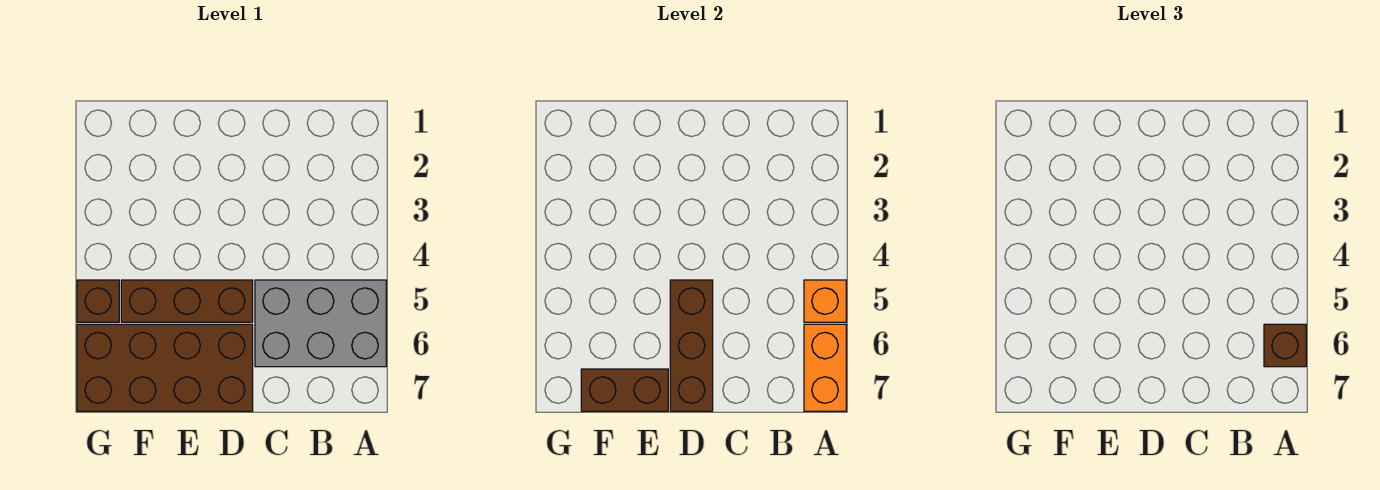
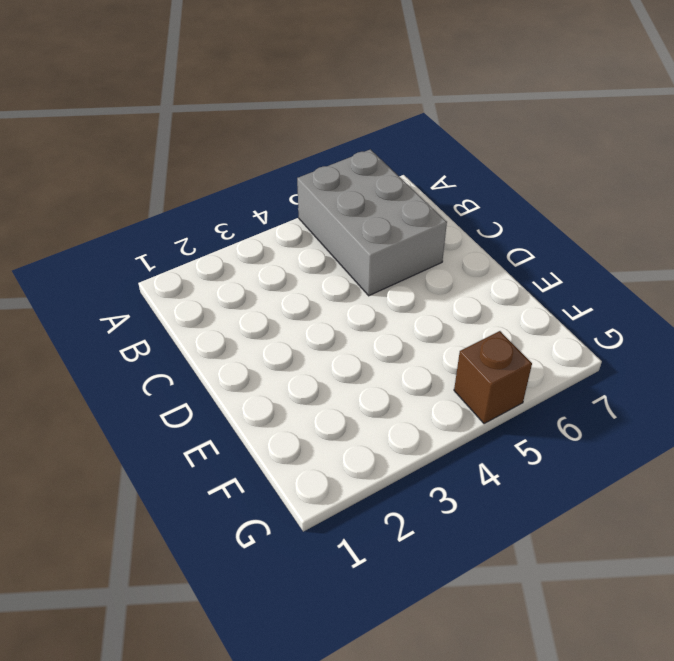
none -> brown 1x3 brick [121,280,253,322]
none -> brown 2x4 brick [77,324,253,411]

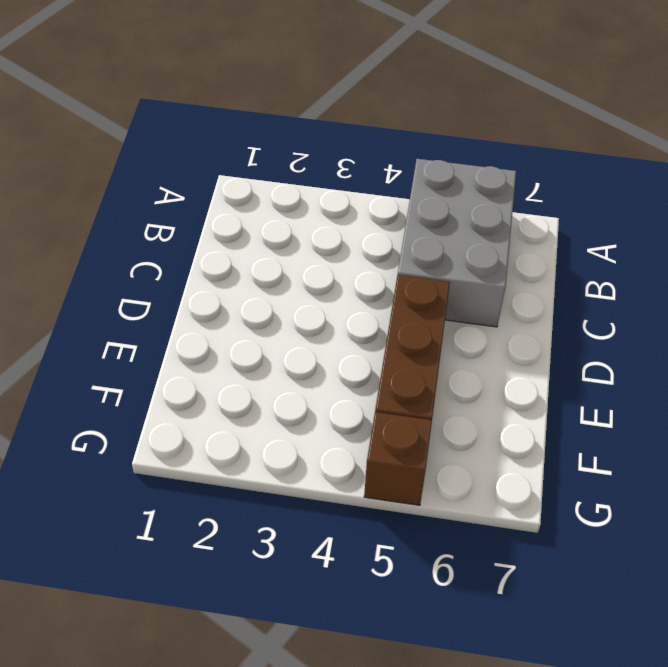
none -> brown 2x4 brick [77,324,253,411]
none -> orange 1x1 brick [804,280,846,322]

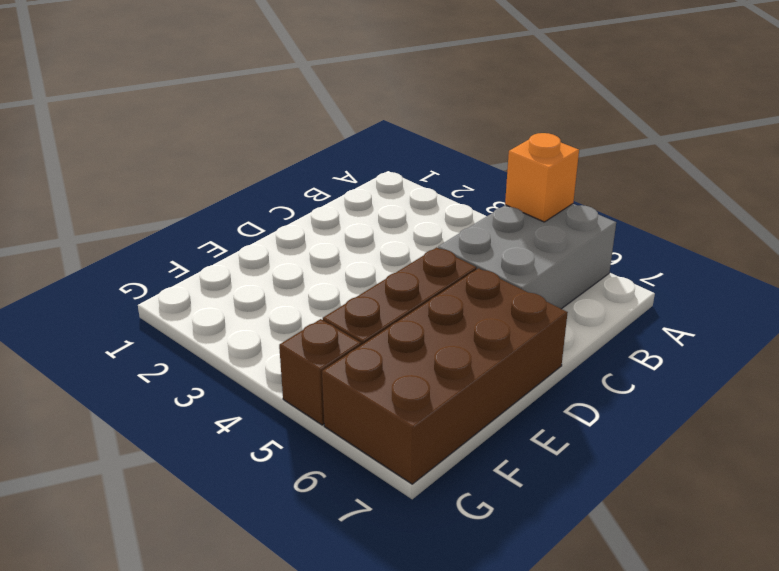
none -> orange 1x2 brick [804,324,846,411]
none -> brown 1x3 brick [670,280,713,411]

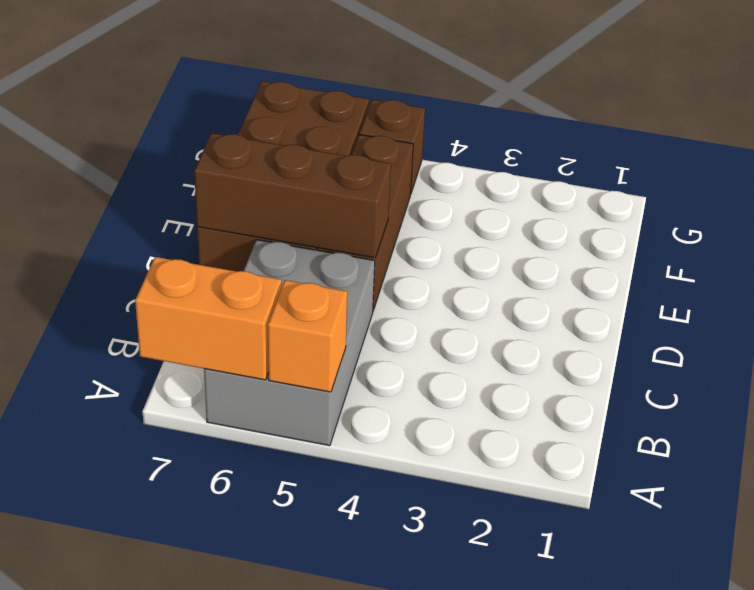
none -> brown 1x2 brick [581,369,668,411]
none -> brown 1x1 brick [1264,324,1306,367]

